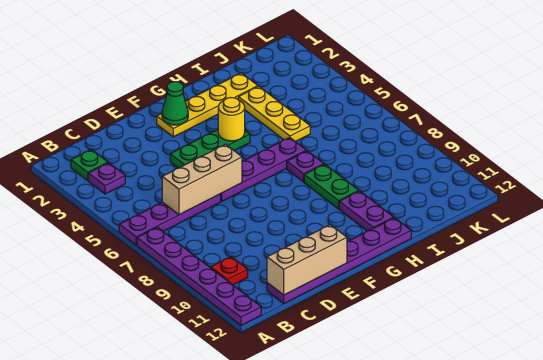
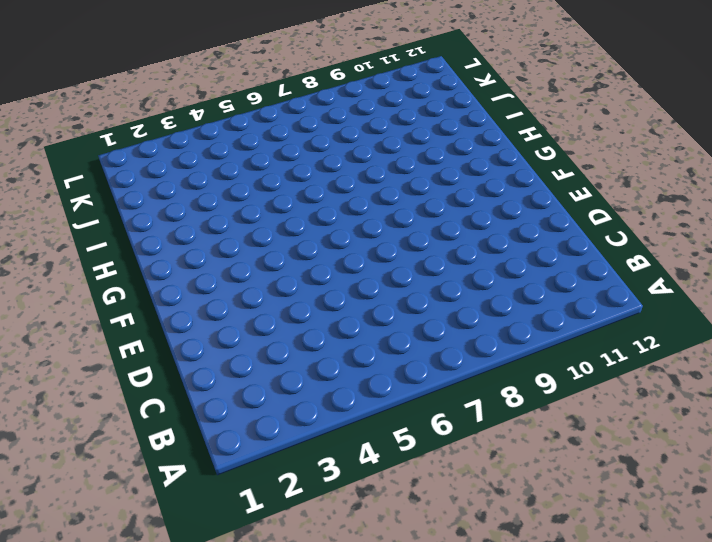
none -> purple 1x4 plate [119,194,221,245]
none -> purple 1x6 plate [137,227,261,325]
none -> green 1x1 plate [71,149,108,180]

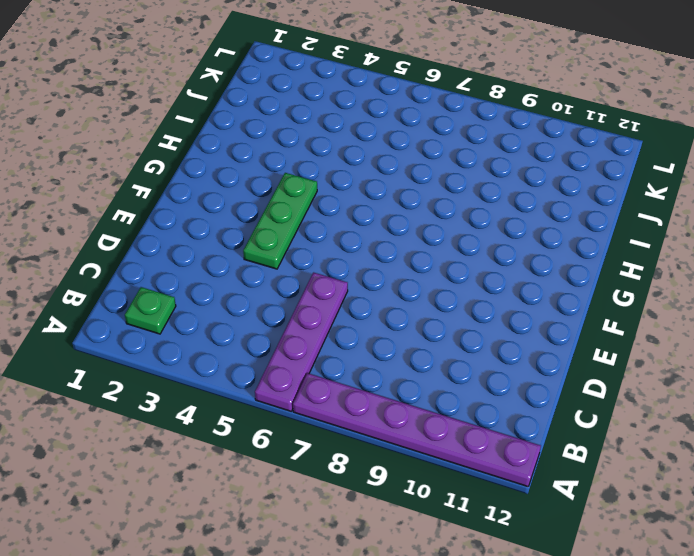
none -> purple 1x1 plate [88,163,125,194]
none -> red 1x1 plate [211,257,248,285]
none -> purple 1x6 plate [267,218,411,303]

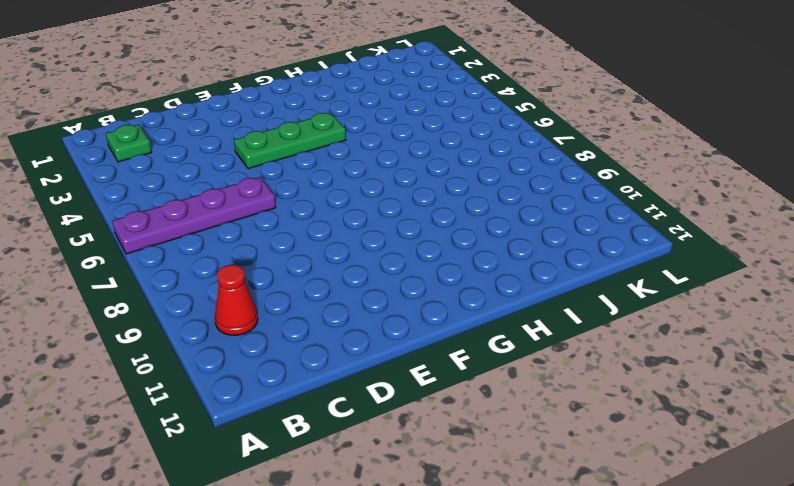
red 1x1 cone [215,265,258,335] -> red 1x1 plate [211,257,248,285]
none -> purple 1x6 plate [137,227,261,325]
none -> purple 1x1 plate [88,163,125,194]
none -> purple 1x6 plate [267,218,411,303]

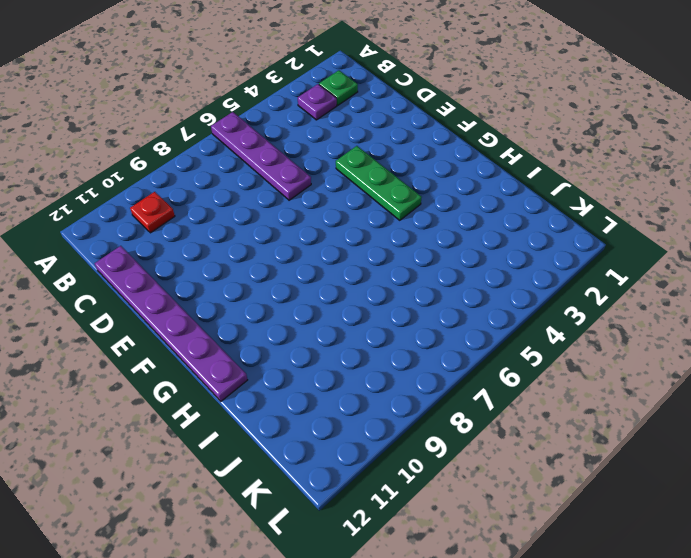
none -> purple 1x6 plate [137,227,261,325]
none -> purple 1x4 plate [221,137,306,201]
none -> yellow 1x4 plate [157,73,258,137]

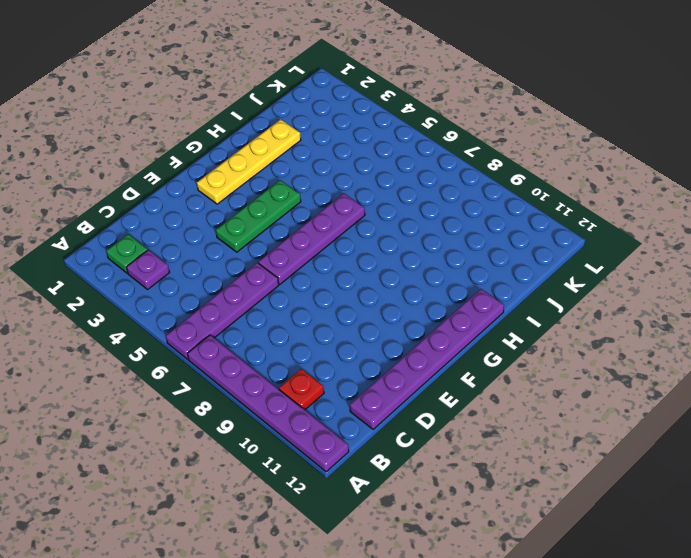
none -> purple 1x1 plate [287,151,324,182]
none -> green 1x2 plate [304,164,359,209]
none -> purple 1x2 plate [339,191,394,231]

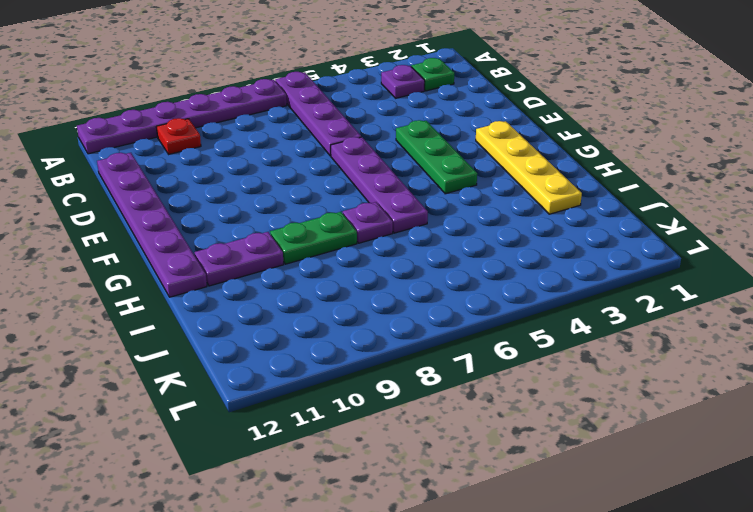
none -> yellow 1x3 plate [238,86,310,142]
none -> tan 1x3 brick [162,144,242,215]
none -> tan 1x3 brick [267,225,347,295]

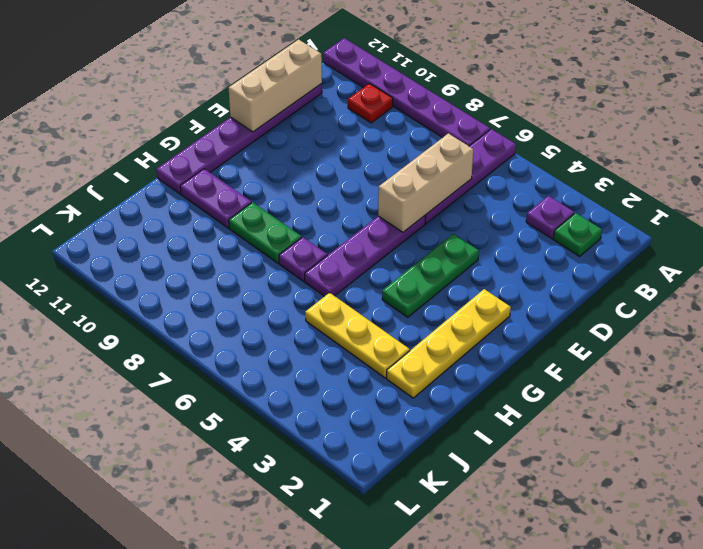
none -> green 1x1 cone [162,82,188,125]
none -> yellow 1x1 round brick [218,97,245,141]

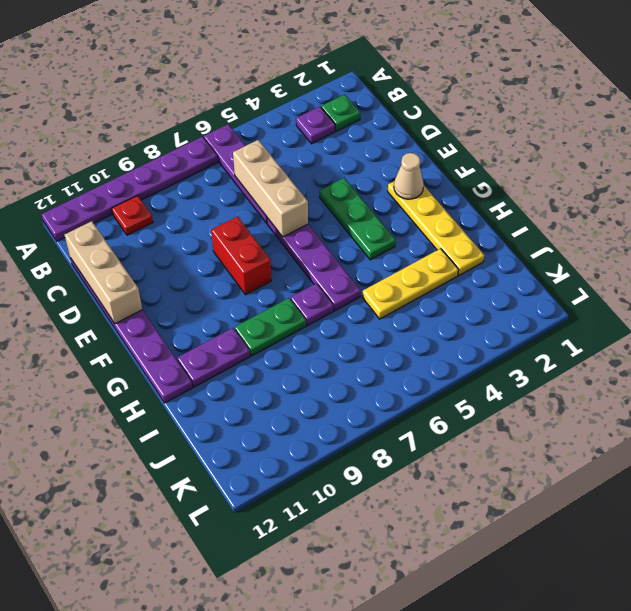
red 1x2 brick [211,216,271,295] -> none
tan 1x1 cone [394,153,424,199] -> green 1x1 cone [162,82,188,125]
none -> yellow 1x1 round brick [218,97,245,141]

